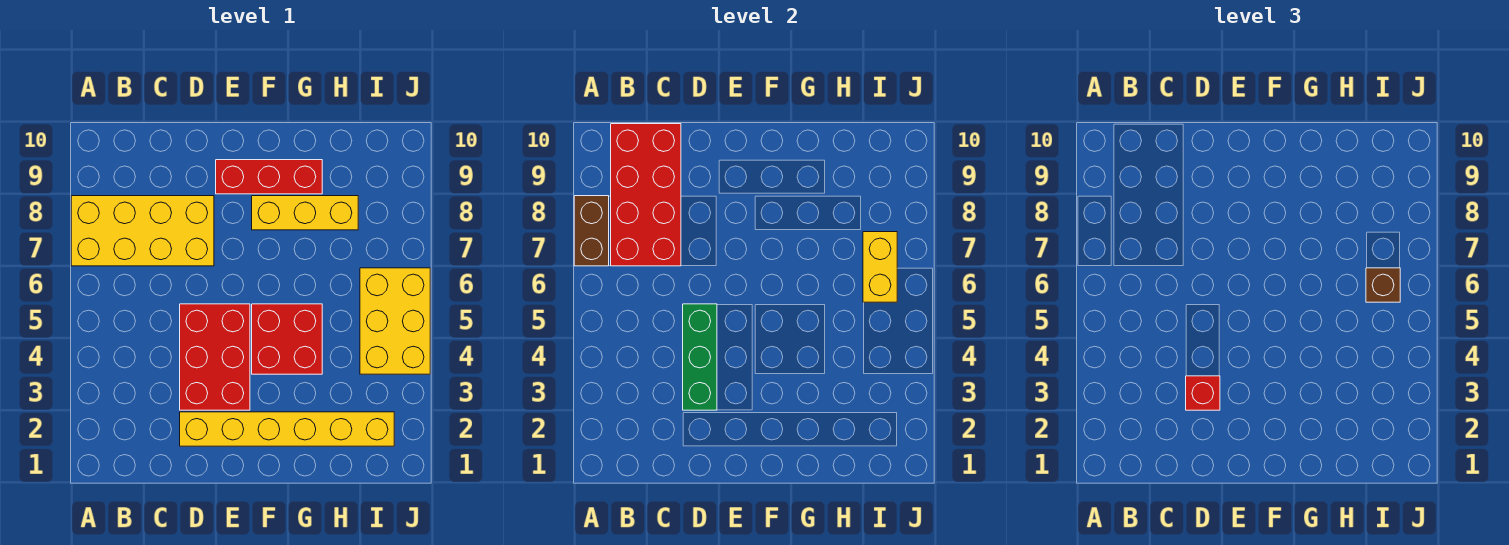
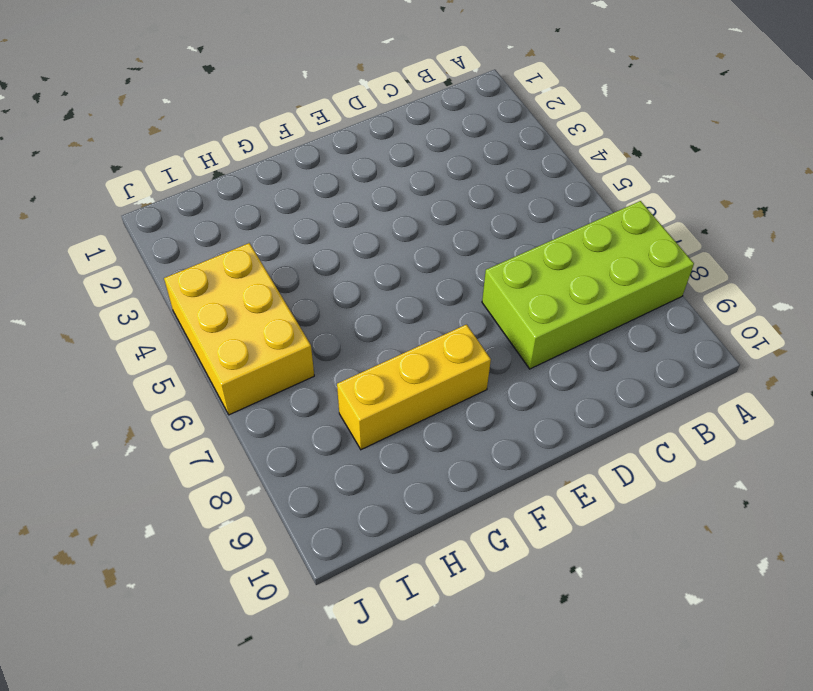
lime 2x4 brick [482,201,694,369] -> yellow 2x4 brick [71,196,214,266]
none -> yellow 1x6 brick [180,412,394,446]
none -> red 2x3 brick [180,304,250,410]
none -> red 1x3 brick [216,160,322,194]

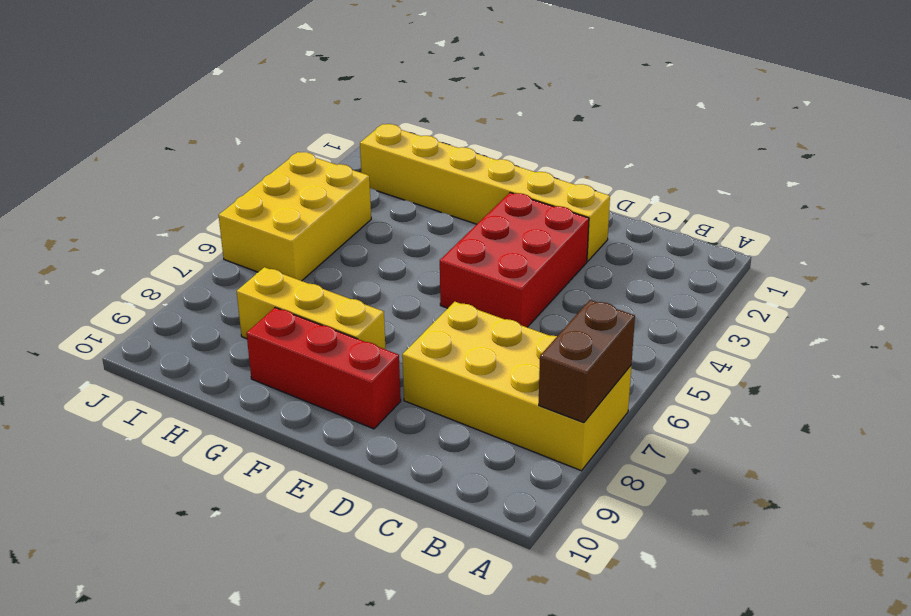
none -> red 2x2 brick [252,304,322,374]
none -> red 2x4 brick [611,124,681,266]
none -> green 1x3 brick [683,304,717,410]

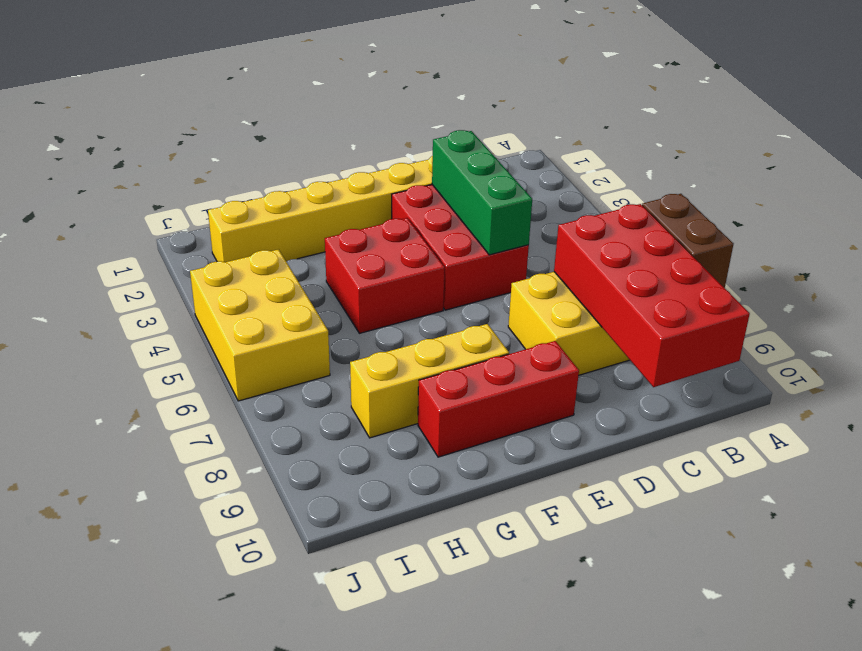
none -> yellow 1x2 brick [863,232,897,302]
none -> red 1x1 brick [1186,376,1220,410]
none -> brown 1x1 brick [1366,268,1400,302]

